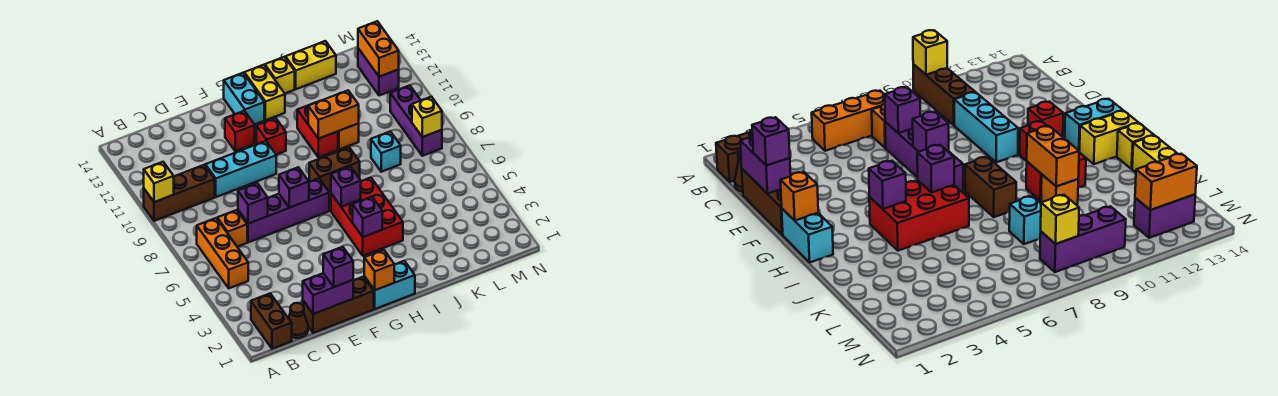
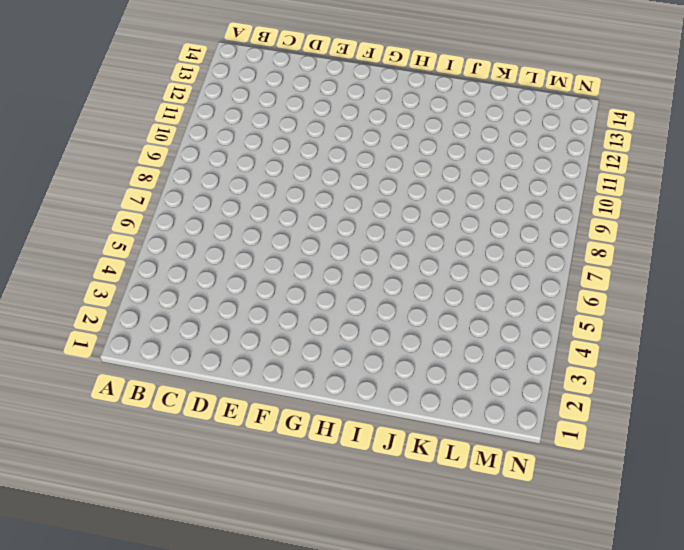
none -> brown 1x3 brick [144,165,215,221]
none -> brown 1x2 brick [251,293,292,349]
none -> orange 1x3 brick [197,218,248,288]
none -> brown 1x1 cone [289,303,308,338]

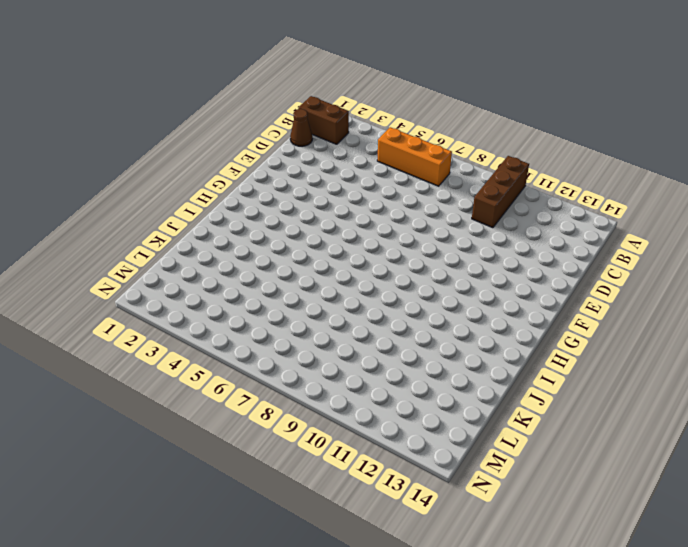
none -> orange 1x1 brick [217,210,247,247]
none -> brown 1x3 brick [303,277,374,333]
none -> purple 1x4 brick [238,178,329,242]
none -> cyan 1x3 brick [205,141,276,197]

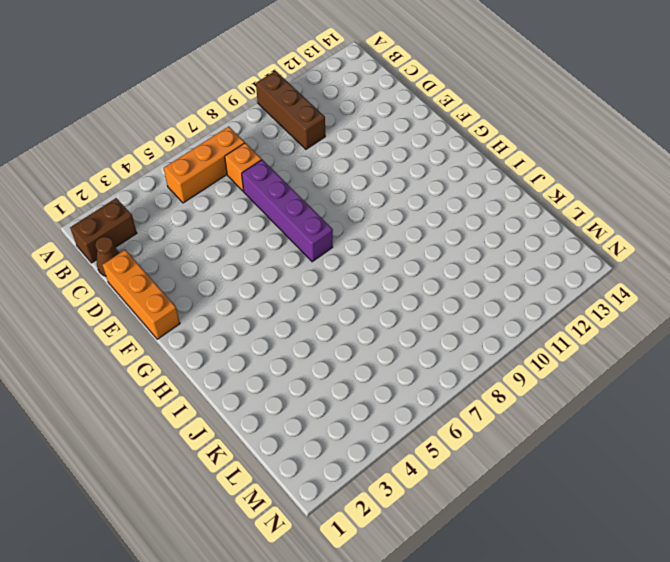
orange 1x3 brick [103,250,180,339] -> brown 1x3 brick [303,277,374,333]
none -> cyan 1x3 brick [205,141,276,197]
none -> red 1x1 brick [225,111,255,151]
none -> cyan 1x2 brick [364,261,415,309]
none -> red 1x1 brick [256,118,286,155]

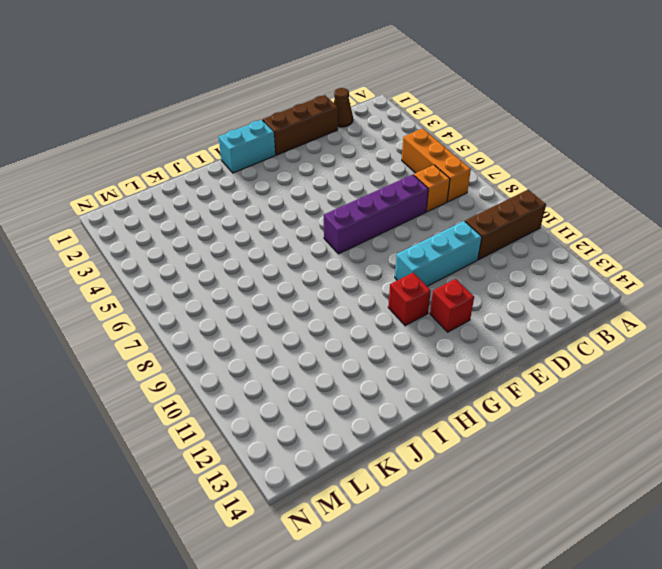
none -> brown 1x2 brick [251,293,292,349]
none -> cyan 1x2 brick [224,73,264,125]
none -> red 2x3 brick [331,178,403,256]
none -> brown 1x2 brick [309,147,360,192]

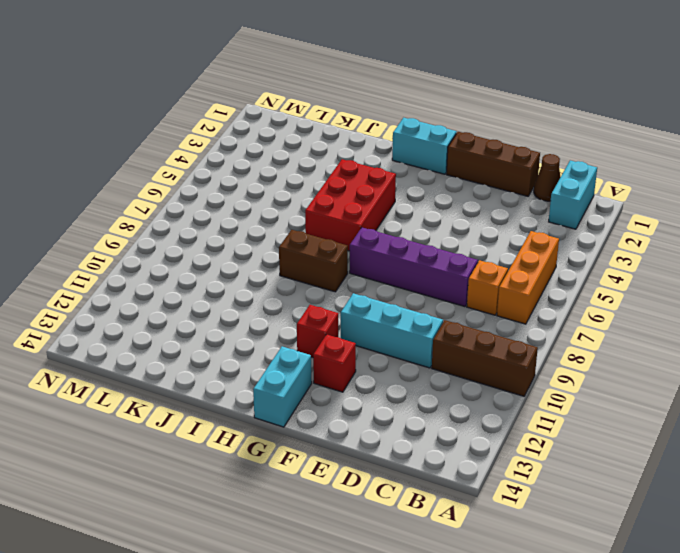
cyan 1x2 brick [549,161,597,229] -> brown 1x2 brick [251,293,292,349]
none -> yellow 1x2 brick [244,65,285,120]
none -> red 1x2 brick [297,106,338,158]
none -> yellow 1x1 brick [265,57,295,93]
none -> orange 1x1 brick [338,123,359,150]

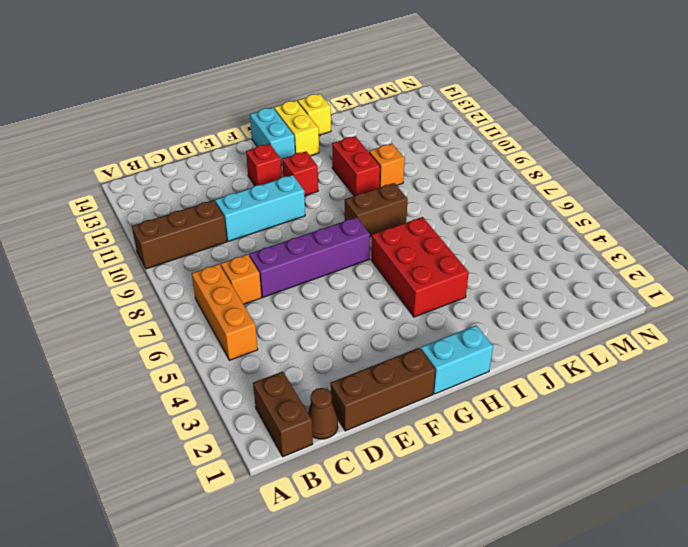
none -> yellow 1x2 brick [285,41,336,89]
none -> cyan 1x1 brick [371,131,401,172]
none -> purple 1x3 brick [390,85,442,156]
none -> purple 1x2 brick [358,48,399,96]

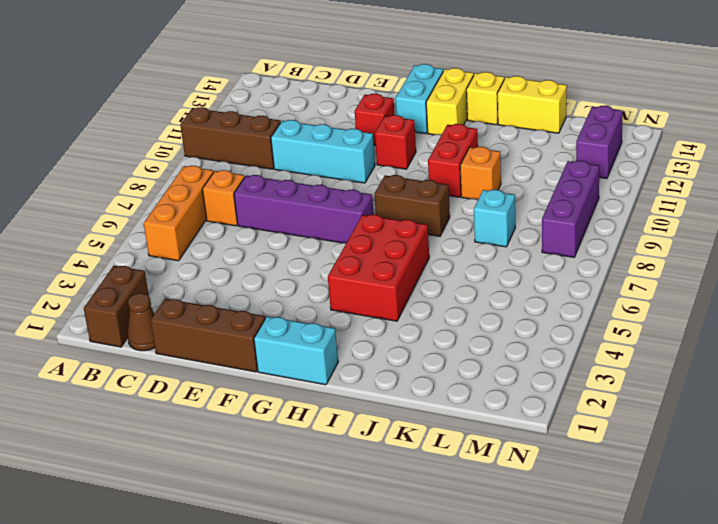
none -> yellow 1x1 brick [144,162,174,202]
none -> purple 1x2 brick [303,273,353,314]
none -> purple 1x1 brick [238,183,268,224]
none -> purple 1x1 brick [279,167,309,208]

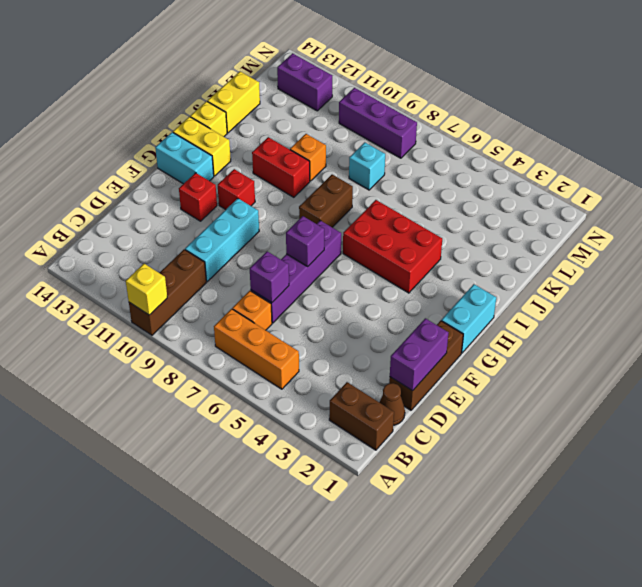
none -> orange 1x1 brick [364,250,394,290]
none -> purple 1x1 brick [353,197,382,237]
none -> purple 1x1 brick [331,167,361,207]
none -> orange 1x2 brick [308,90,359,139]

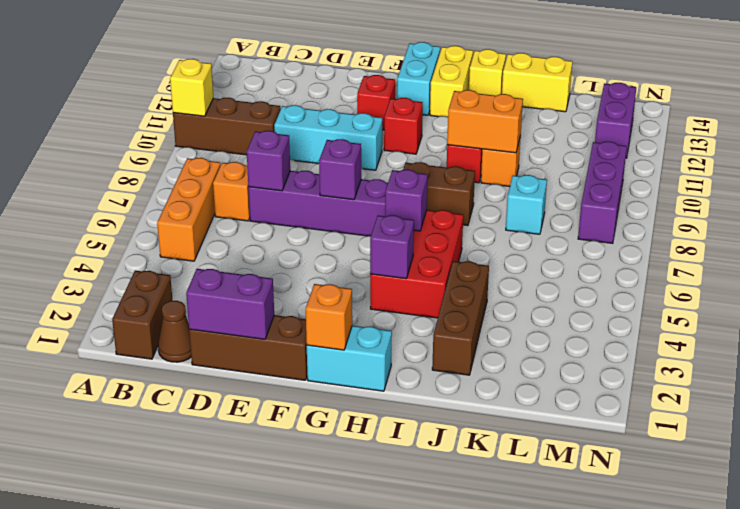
brown 1x3 brick [432,261,489,375] -> none
none -> yellow 1x1 brick [412,97,442,137]
none -> orange 1x2 brick [358,21,399,77]
none -> purple 1x1 brick [323,247,353,287]

